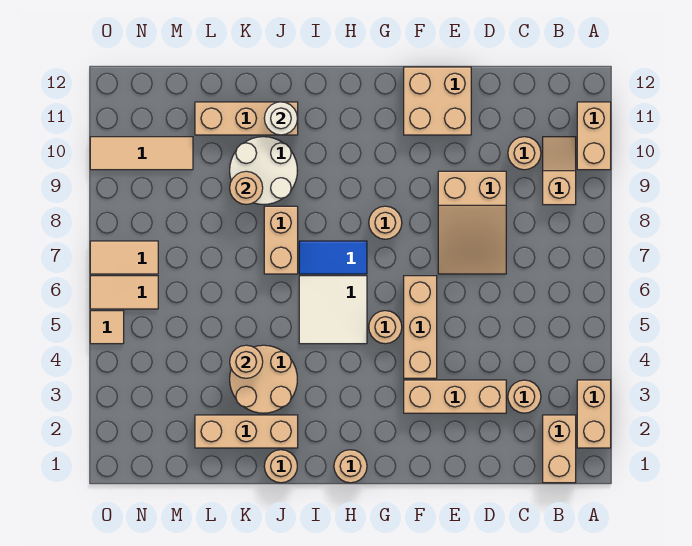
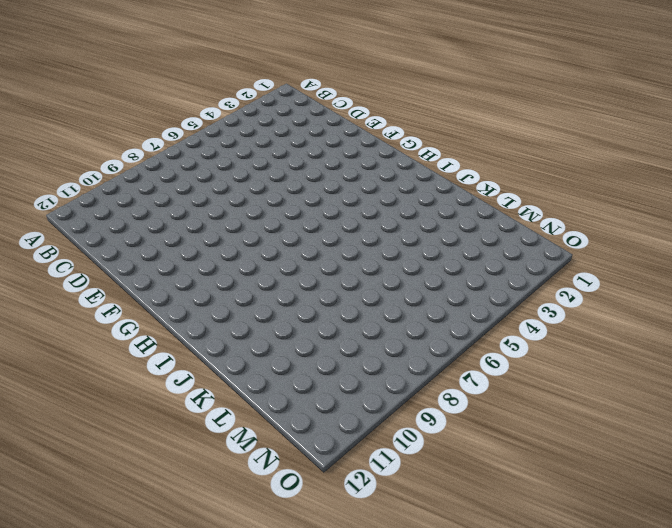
none -> tan 1x2 brick [577,380,611,448]
none -> tan 1x2 brick [577,102,611,170]
none -> tan 1x2 brick [543,415,576,483]

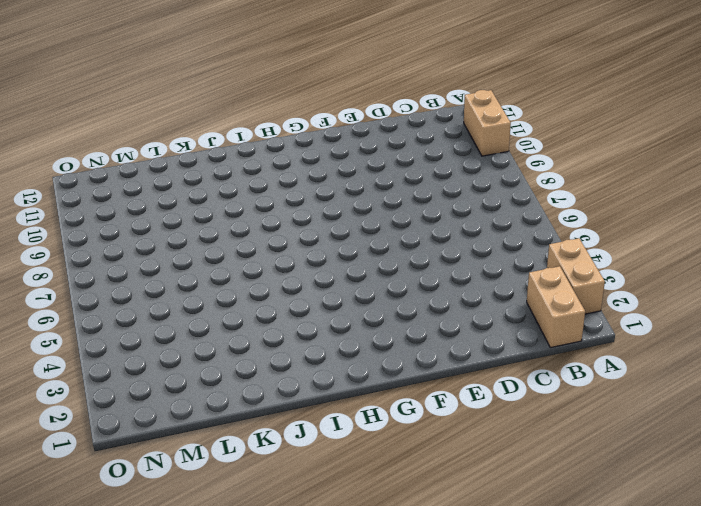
none -> tan 1x2 slope [543,137,576,205]
none -> tan 1x1 round brick [508,380,541,413]
none -> tan 1x1 round brick [508,137,541,170]

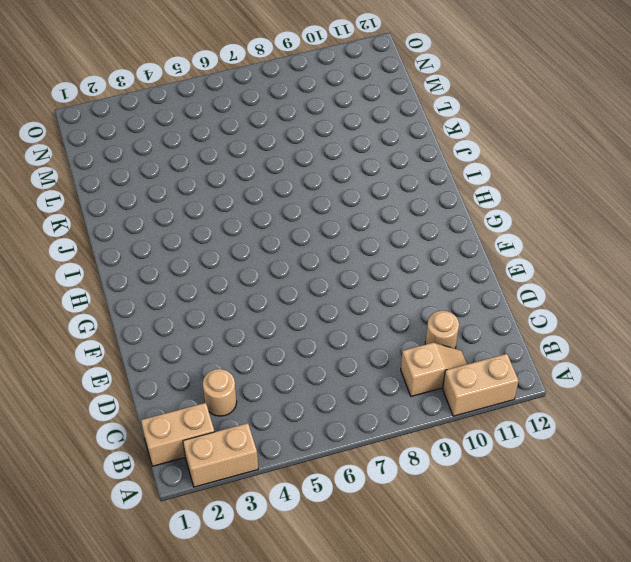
none -> tan 1x3 brick [404,380,506,413]
none -> tan 2x3 slope [438,171,506,274]
none -> tan 2x2 brick [404,67,471,135]

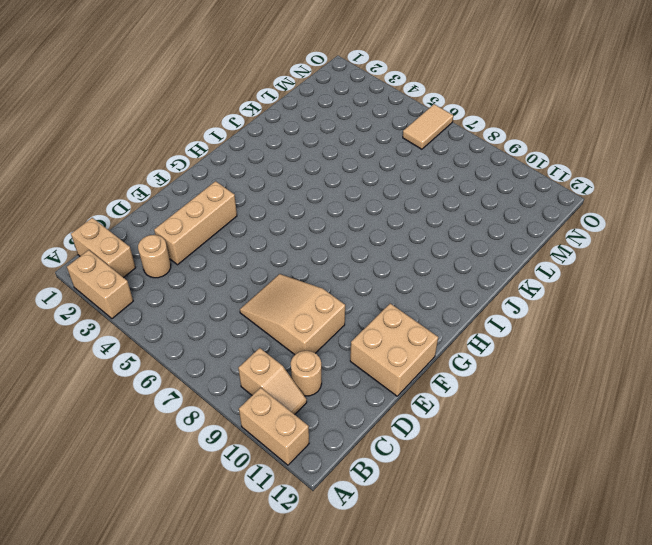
none -> tan 1x3 brick [404,276,437,378]
none -> tan 1x1 round brick [369,311,402,344]
none -> tan 1x1 round brick [369,206,402,239]

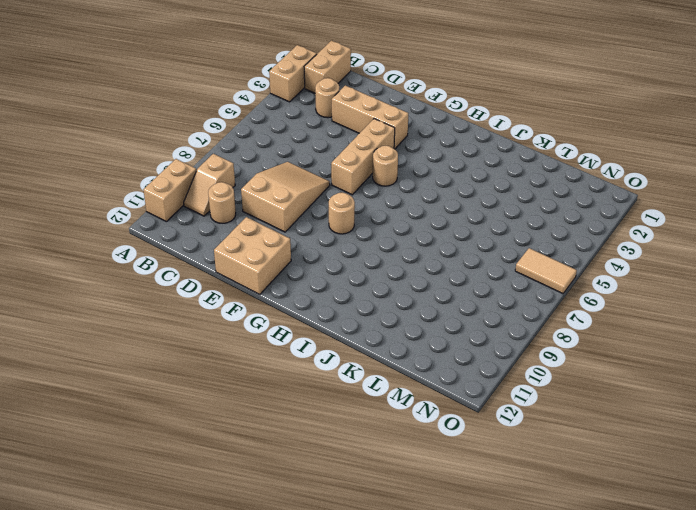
none -> tan 1x1 round brick [334,450,367,483]
none -> white 2x2 tile [299,276,367,344]
none -> blue 1x2 tile [299,241,367,274]

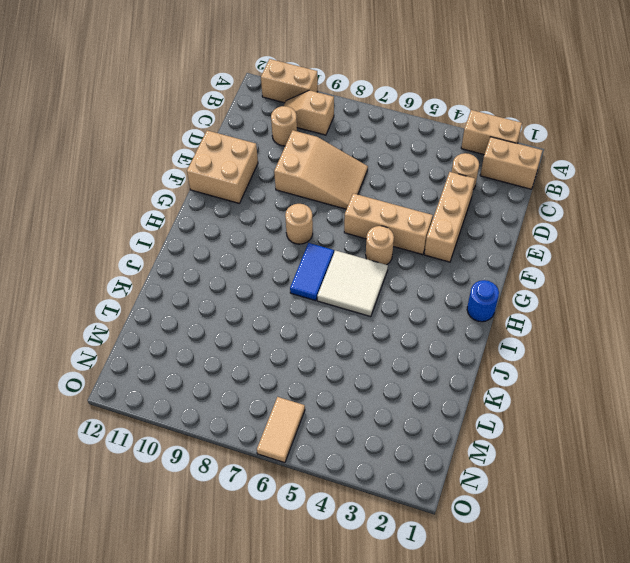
blue 1x1 round brick [467,280,499,322] -> tan 1x1 round brick [334,450,367,483]
none -> tan 1x1 round brick [264,450,297,483]
none -> tan 1x3 brick [195,415,298,448]
none -> tan 2x2 round brick [230,345,297,413]

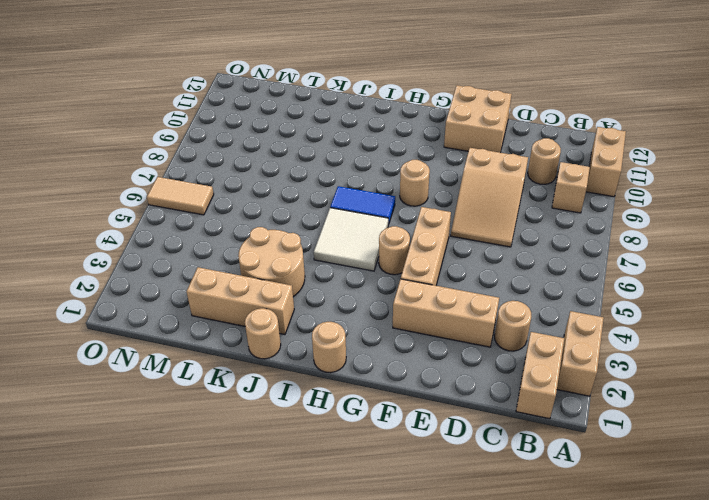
none -> tan 1x2 brick [264,206,298,274]
none -> white 2x2 round brick [230,137,297,205]
none -> tan 1x3 brick [195,102,298,135]

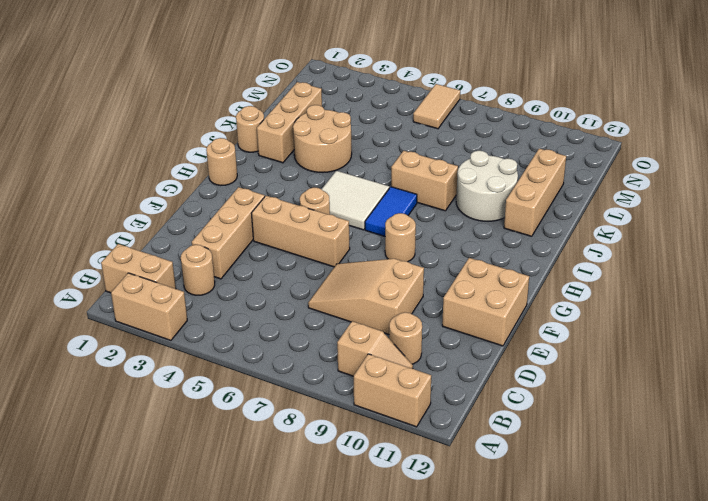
none -> tan 1x3 tile [90,137,193,170]
none -> tan 1x2 tile [90,241,158,274]
none -> tan 1x1 tile [90,311,124,344]

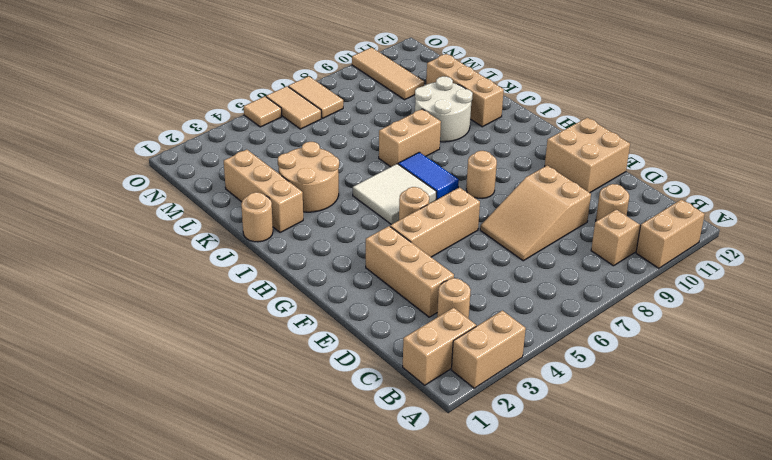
none -> tan 1x1 round brick [334,450,367,483]
none -> white 1x1 round brick [264,102,297,135]
none -> tan 1x1 round brick [230,345,263,378]

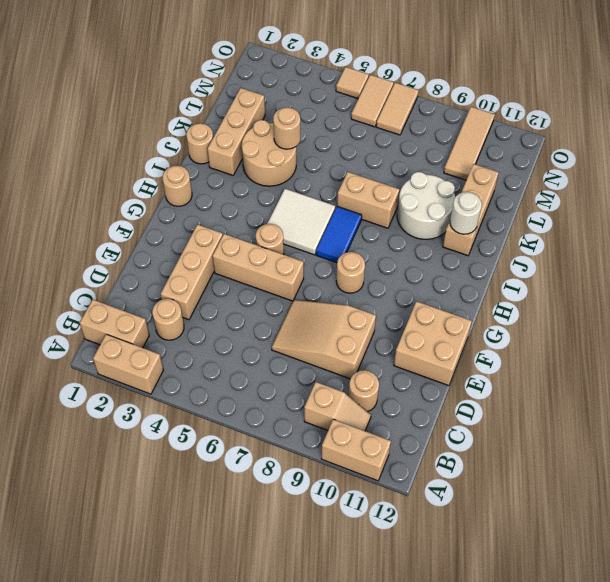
none -> tan 1x1 round brick [230,171,263,204]

